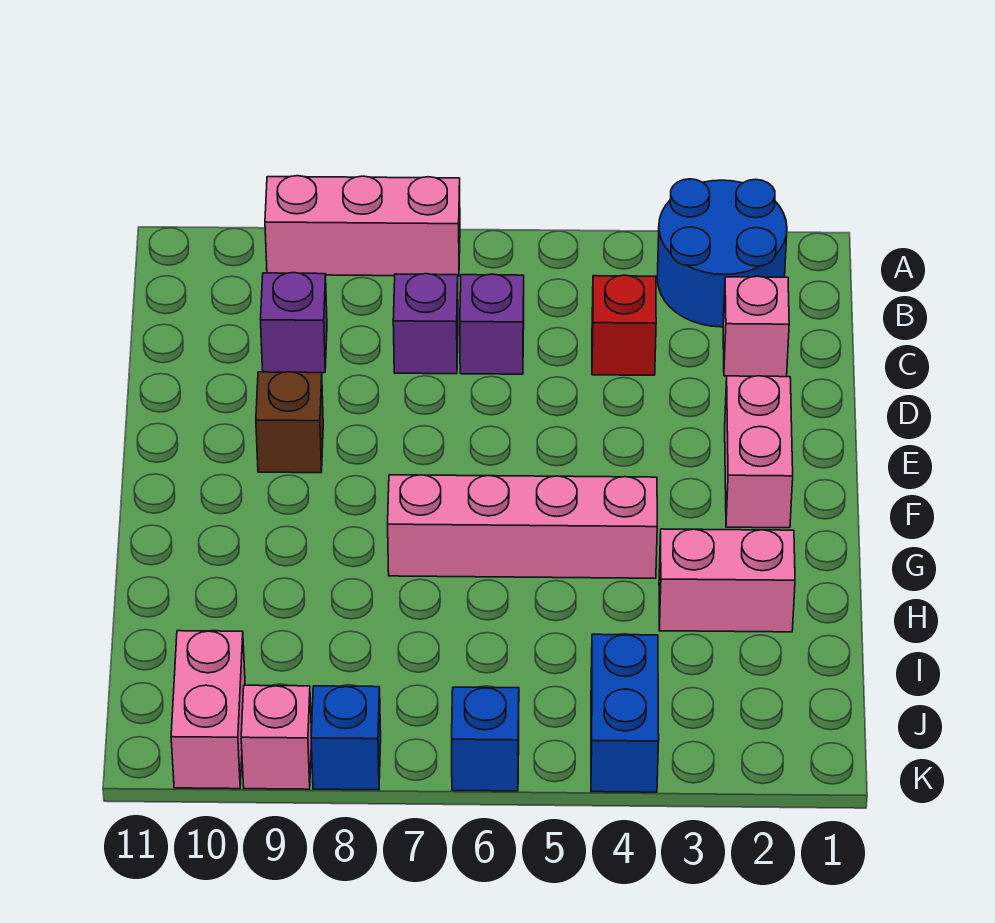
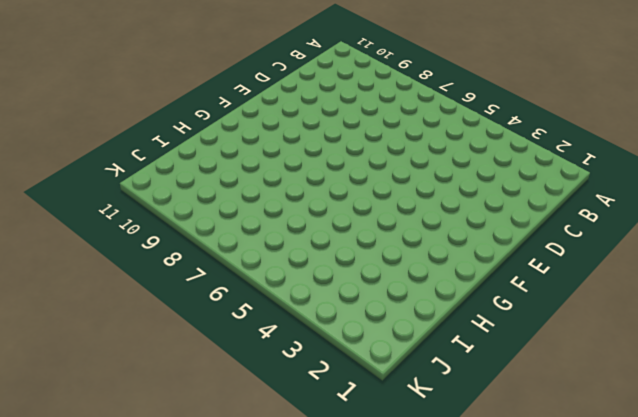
none -> blue 2x2 round brick [657,179,787,327]
none -> pink 1x3 brick [265,176,460,276]
none -> pink 1x1 brick [723,276,789,377]

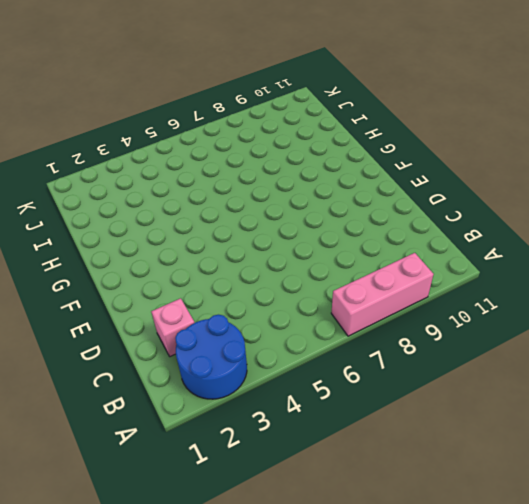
none -> red 1x1 brick [592,275,656,375]
none -> purple 1x1 brick [460,274,524,374]
none -> purple 1x1 brick [393,274,458,374]

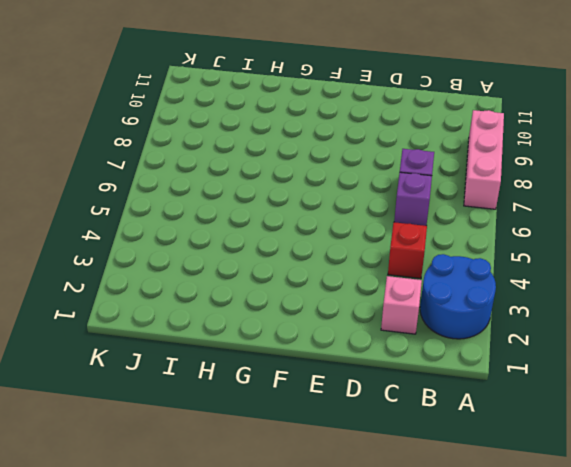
none -> purple 1x1 brick [261,273,327,373]
none -> pink 1x2 brick [725,376,793,528]
none -> brown 1x1 brick [256,372,323,473]

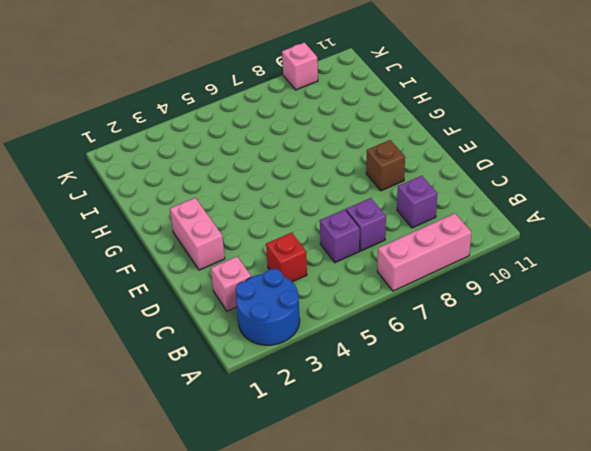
none -> pink 1x4 brick [388,475,657,578]
none -> pink 1x2 brick [659,529,795,632]
none -> blue 1x2 brick [591,634,659,792]

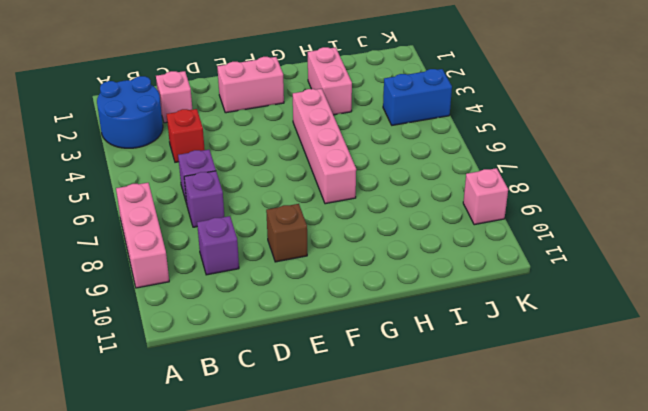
none -> pink 1x2 brick [171,631,245,789]
none -> blue 1x1 brick [452,687,519,791]
none -> blue 1x1 brick [311,686,381,790]

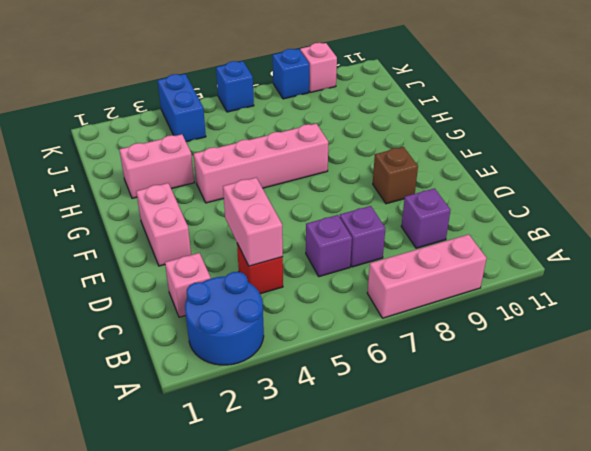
pink 1x2 brick [223,178,283,266] -> pink 1x2 brick moved to [171,631,245,789]

